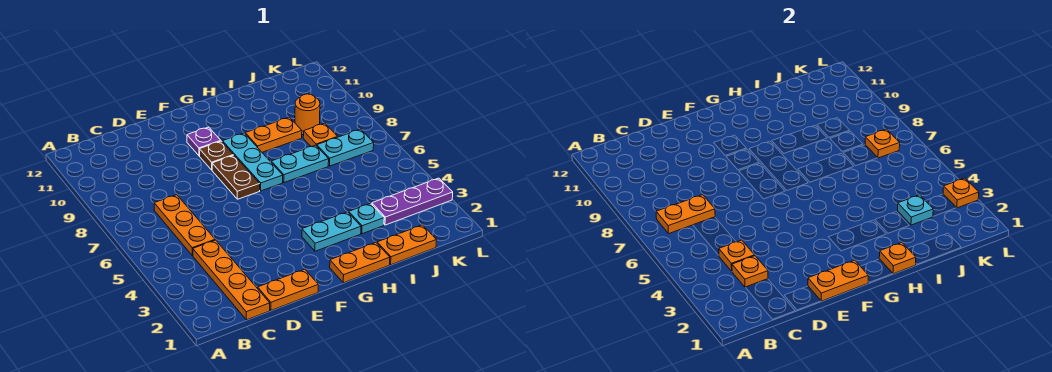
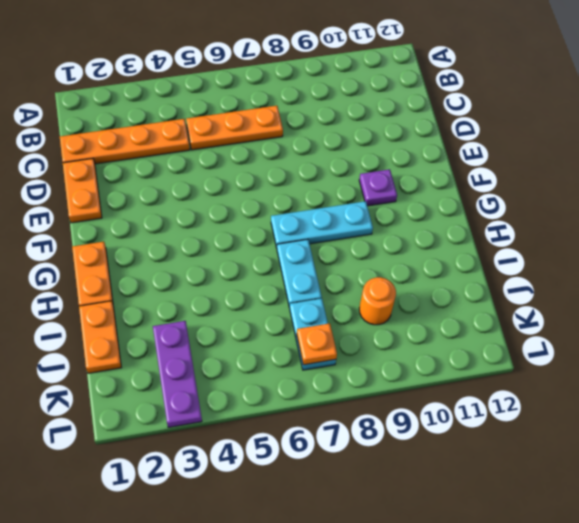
none -> brown 1x2 plate [212,155,260,199]
none -> brown 1x1 plate [199,141,233,170]
none -> cyan 1x2 plate [302,212,361,251]

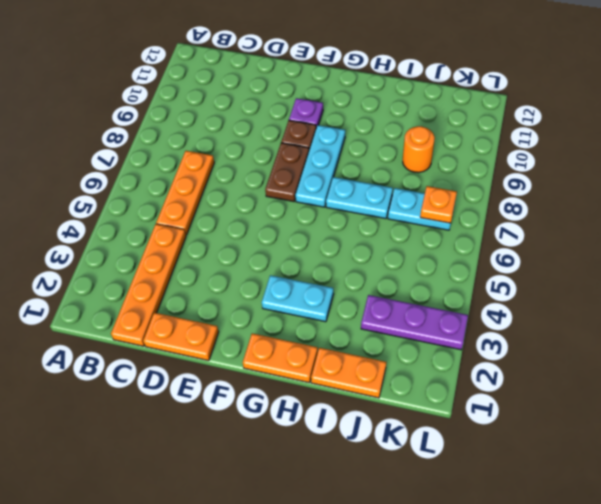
none -> orange 1x2 plate [245,117,302,152]
none -> cyan 1x1 plate [349,203,384,234]
none -> orange 1x1 plate [303,123,337,146]

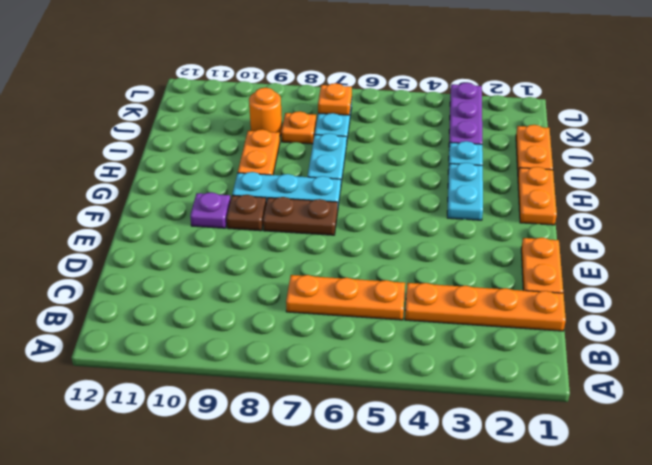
none -> orange 1x2 plate [656,195,715,234]
none -> orange 1x1 plate [732,256,768,287]
none -> orange 1x1 plate [719,240,755,271]

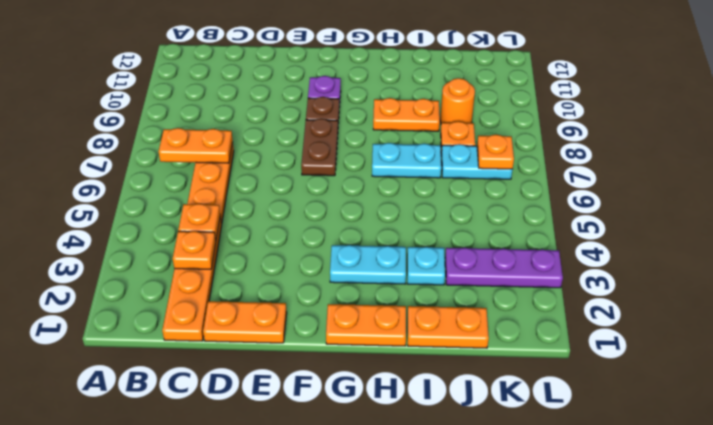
none -> cyan 1x3 plate [222,133,283,191]
none -> orange 1x2 plate [808,260,868,301]
none -> orange 1x1 plate [879,243,916,274]

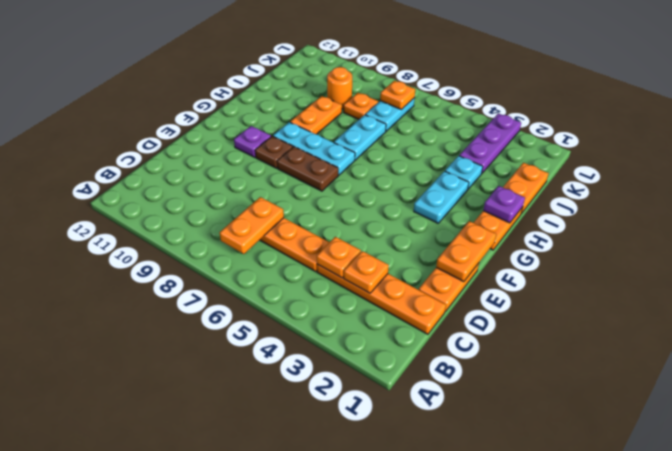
purple 1x1 plate [483,186,525,223] -> orange 1x1 plate [879,243,916,274]
none -> cyan 1x1 plate [898,195,933,225]
none -> orange 1x1 plate [943,178,979,208]

